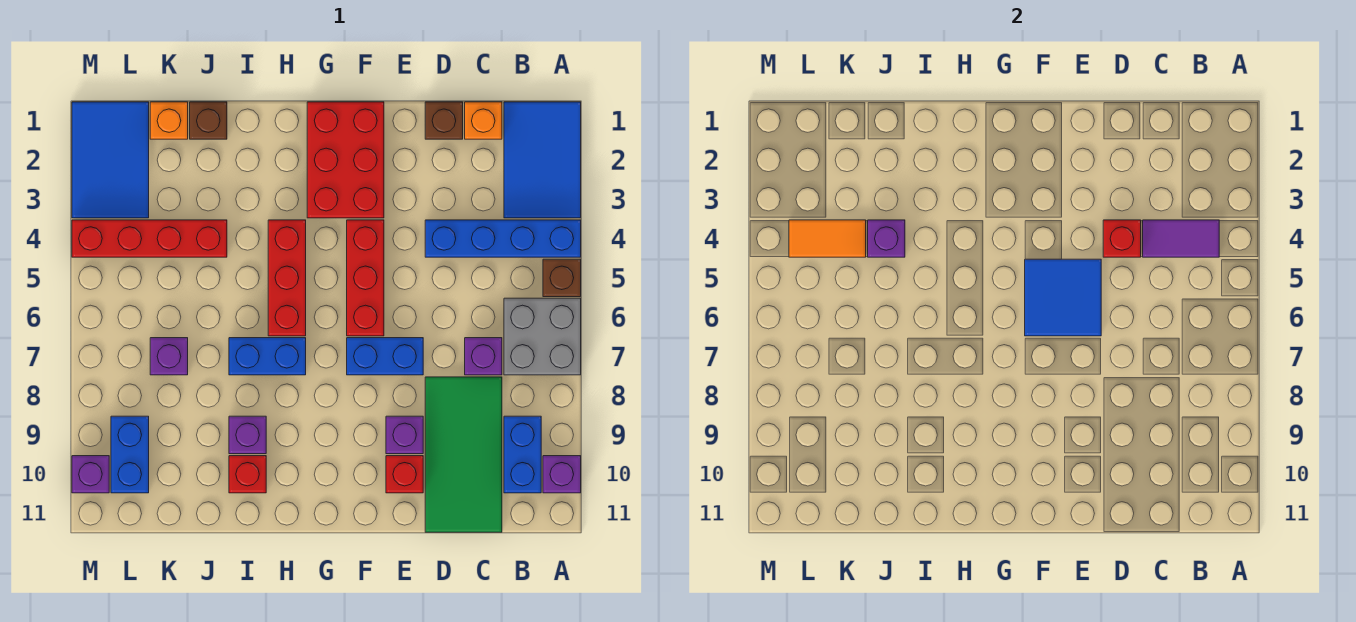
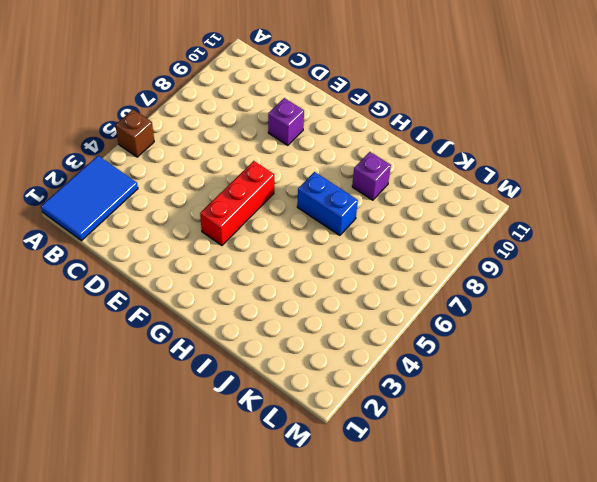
none -> blue 1x4 brick [425,220,581,257]
none -> grey 2x2 brick [504,298,581,375]
none -> purple 1x1 brick [543,456,581,493]
none -> blue 1x2 brick [504,416,541,493]

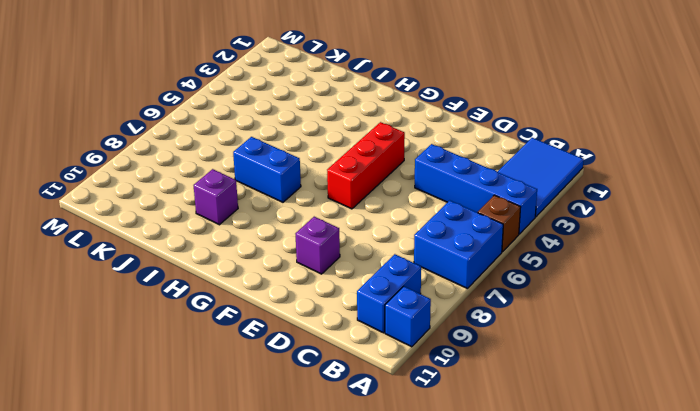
blue 2x2 brick [414,200,503,289] -> grey 2x2 brick [504,298,581,375]
blue 1x1 brick [385,286,431,347] -> purple 1x1 brick [543,456,581,493]
none -> orange 1x1 brick [465,102,502,139]
none -> purple 1x1 brick [465,338,502,375]
none -> green 2x4 tile [425,377,502,532]
none -> brown 1x1 brick [425,102,463,139]

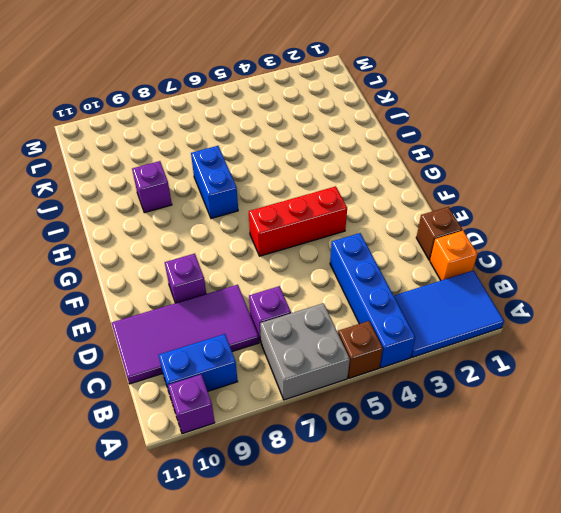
purple 2x4 tile [112,285,259,384] -> green 2x4 tile [425,377,502,532]
none -> blue 1x2 brick [347,338,423,375]
none -> red 1x1 brick [386,456,423,493]
none -> red 2x3 brick [307,102,384,218]
none -> red 1x3 brick [268,220,306,336]

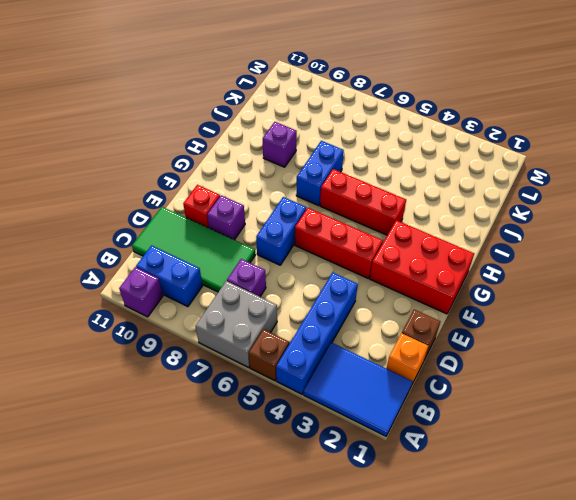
none -> red 1x1 brick [229,456,266,493]
none -> brown 1x1 brick [190,102,227,139]
none -> red 1x4 brick [72,220,227,257]
none -> orange 1x1 brick [150,102,188,139]

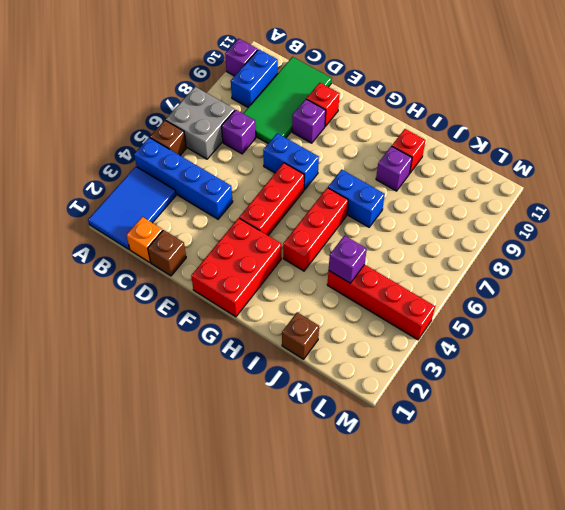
none -> orange 1x1 brick [150,102,188,139]
none -> purple 1x1 brick [150,338,188,375]
none -> blue 2x3 tile [72,102,149,218]
none -> blue 1x2 brick [111,416,149,493]

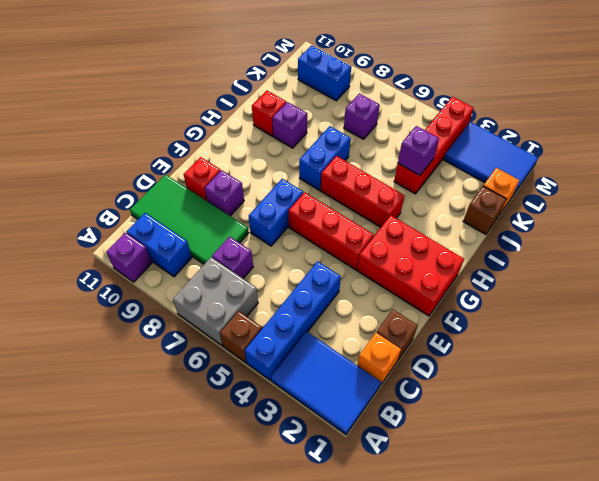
none -> purple 1x1 brick [72,456,109,493]
none -> purple 1x2 tile [1143,220,1219,257]
none -> red 1x1 brick [1103,220,1141,257]
none -> blue 2x2 tile [1025,259,1101,336]

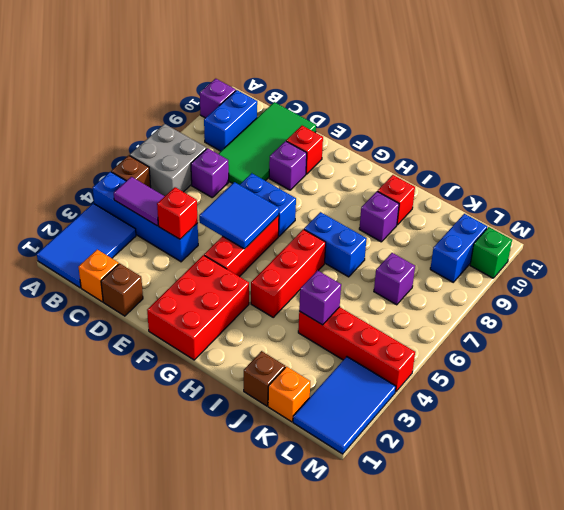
green 1x1 brick [470,227,512,278] -> purple 1x1 brick [72,456,109,493]
none -> orange 1x2 tile [789,220,866,257]

